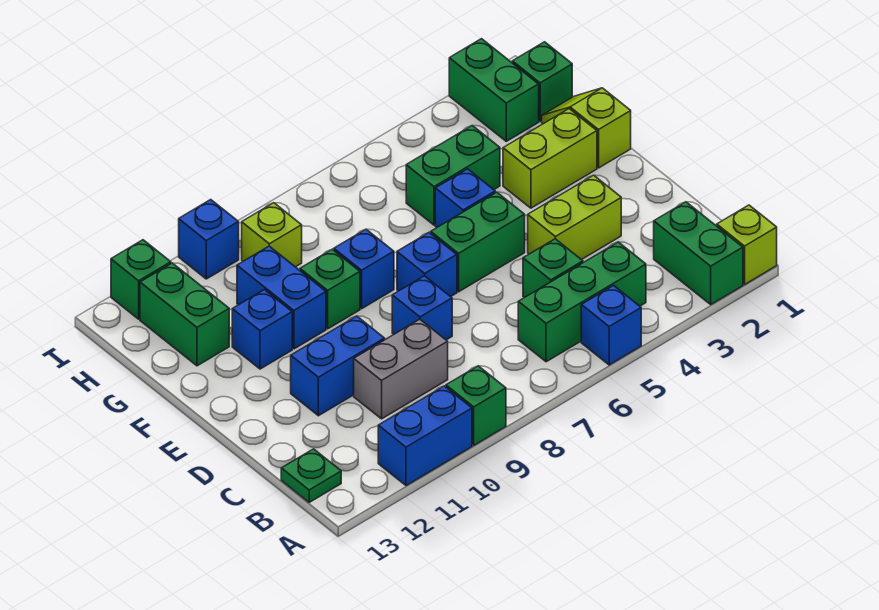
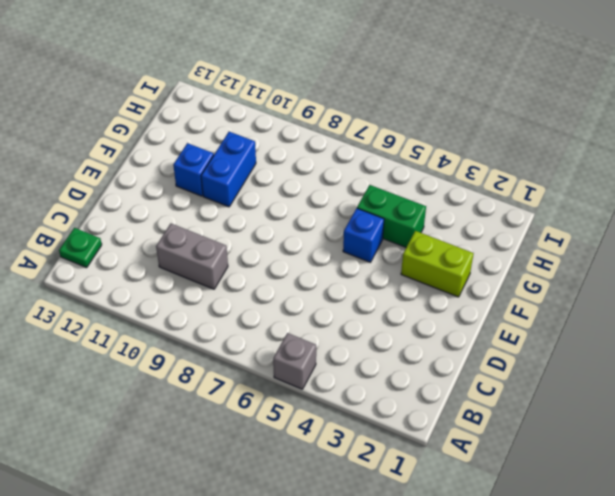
grey 1x1 brick [273,333,316,389] -> blue 1x1 brick [581,286,641,365]
none -> lime 1x1 brick [717,205,777,284]
none -> green 1x2 brick [654,202,743,304]
none -> green 1x1 brick [446,366,506,445]

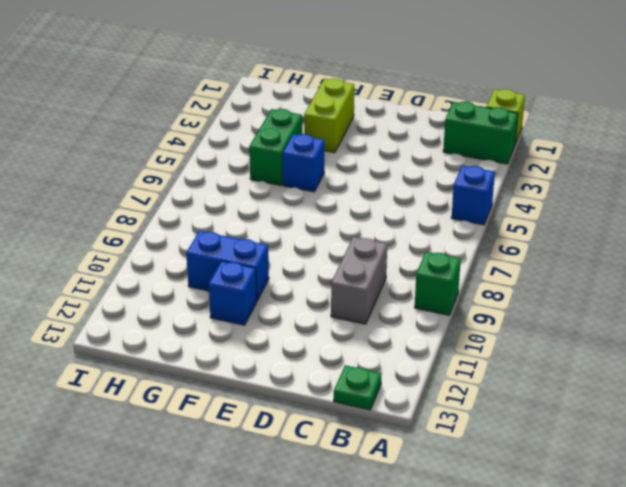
none -> blue 1x2 brick [378,386,472,486]
none -> green 1x3 brick [518,242,646,362]
none -> green 1x1 brick [523,239,583,298]

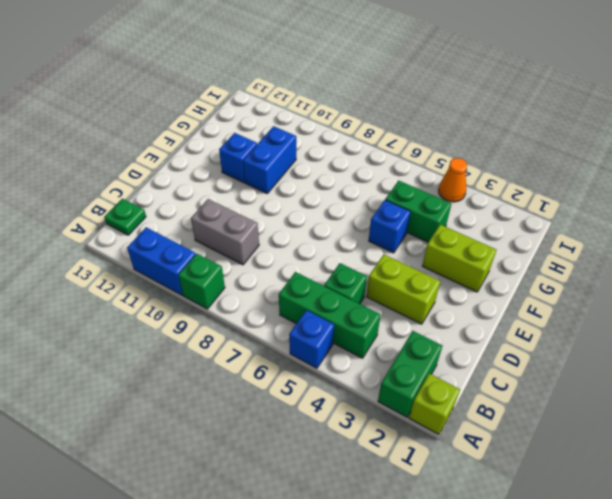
orange 1x1 cone [439,158,467,202] -> none
none -> blue 1x1 brick [392,276,452,340]
none -> blue 1x2 brick [291,316,385,416]
none -> green 1x2 brick [431,192,525,292]

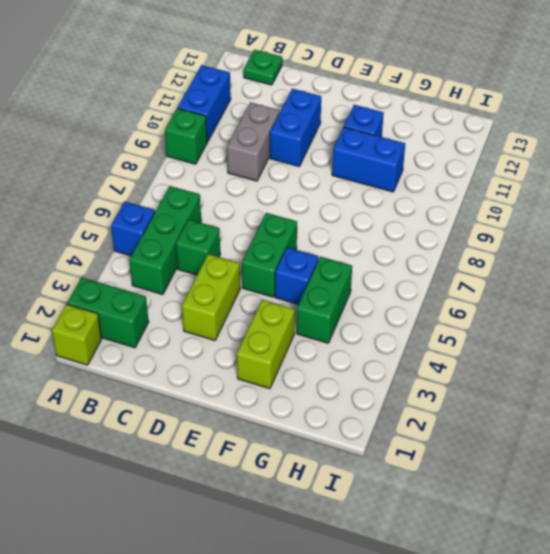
none -> blue 1x1 brick [392,276,452,340]
none -> blue 1x1 brick [397,233,457,297]
none -> lime 1x2 slope [542,88,631,168]

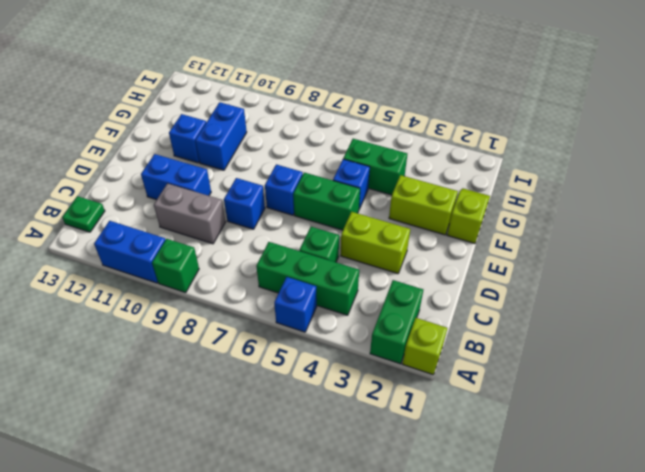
none -> blue 1x1 brick [334,229,394,309]
none -> green 1x1 brick [300,249,360,329]
none -> green 1x2 brick [140,263,229,366]

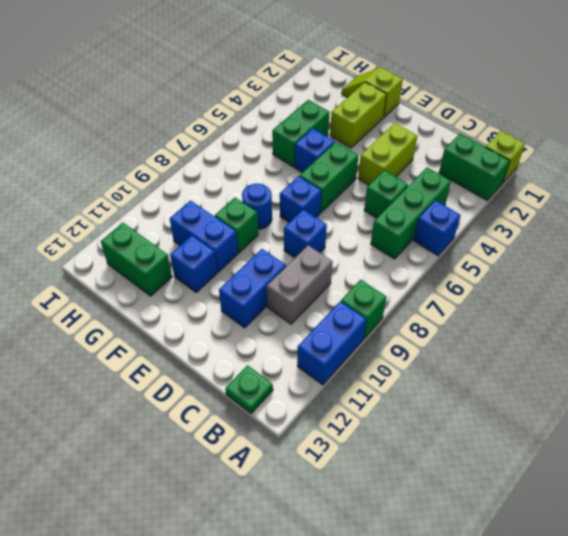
blue 1x1 round brick [242,184,272,229] -> blue 1x1 brick [334,229,394,309]
none -> green 1x1 brick [512,42,572,121]
none -> green 1x2 brick [449,39,539,141]
none -> lime 1x1 brick [242,203,302,267]

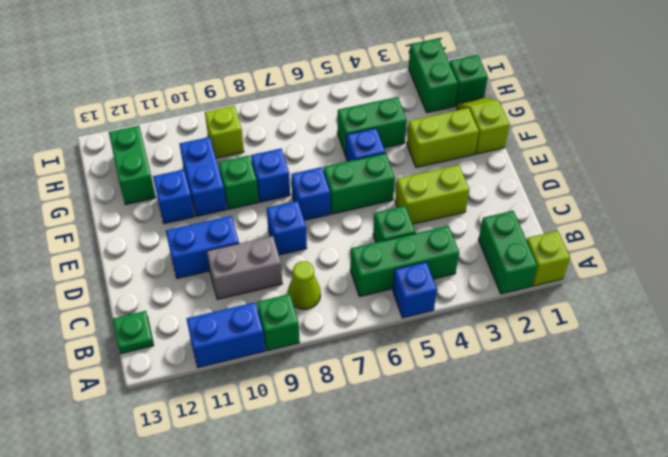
lime 1x1 cone [288,261,321,309] -> none
none -> blue 1x1 brick [179,200,239,279]
none -> green 1x1 brick [111,240,171,319]

